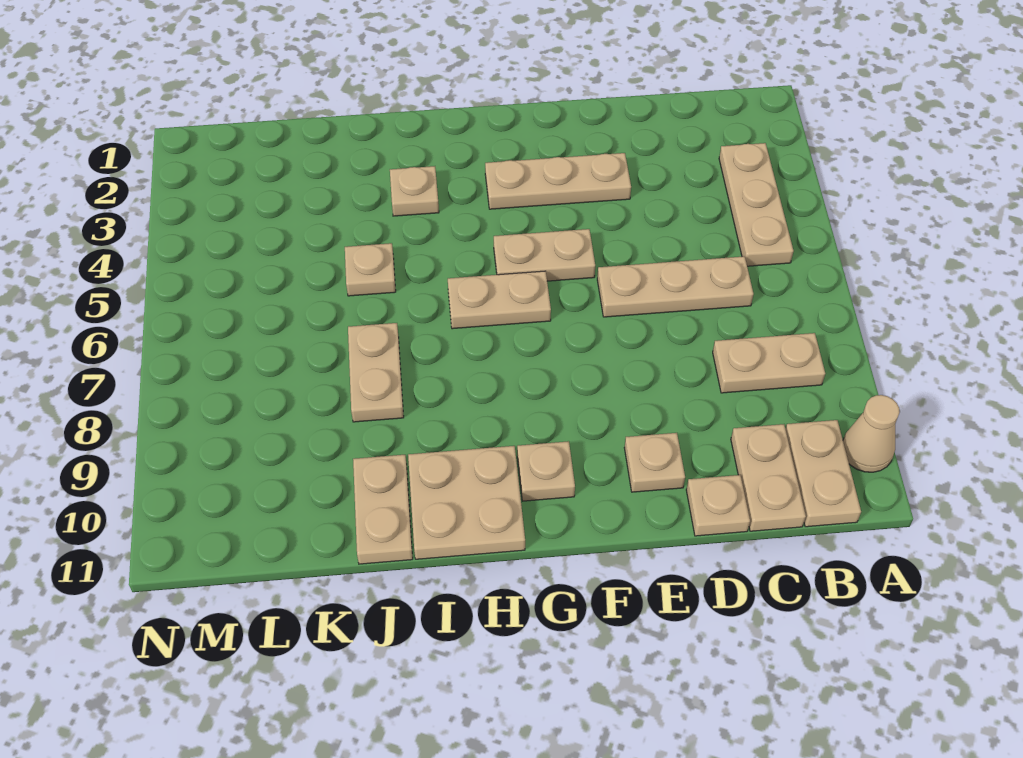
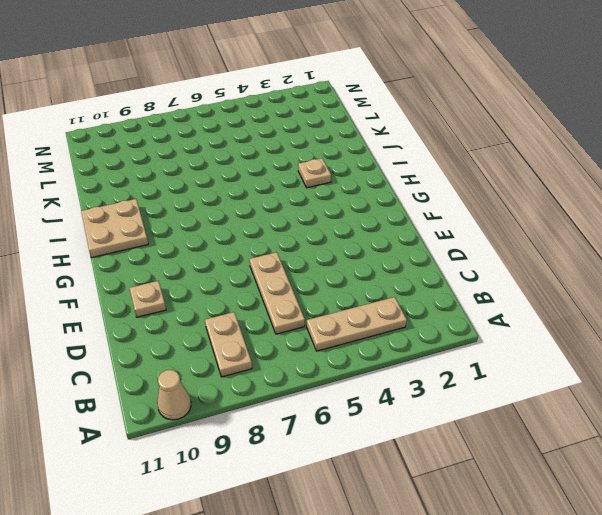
none -> tan 1x2 plate [785,420,861,527]
none -> tan 1x2 plate [731,424,806,531]
none -> tan 1x1 plate [686,475,750,536]

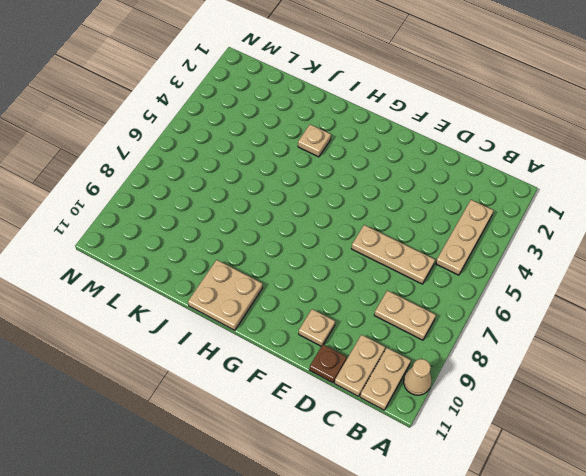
brown 1x1 plate [309,344,347,383] -> tan 1x1 plate [686,475,750,536]
none -> tan 1x3 plate [485,153,631,209]
none -> tan 1x2 plate [494,229,595,281]
none -> tan 1x2 plate [448,271,551,329]

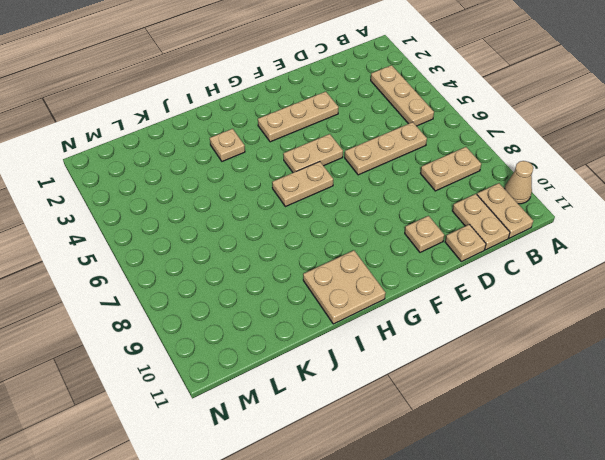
none -> tan 1x1 plate [517,441,575,501]
none -> tan 1x1 plate [345,243,396,296]
none -> tan 1x2 plate [348,323,404,422]

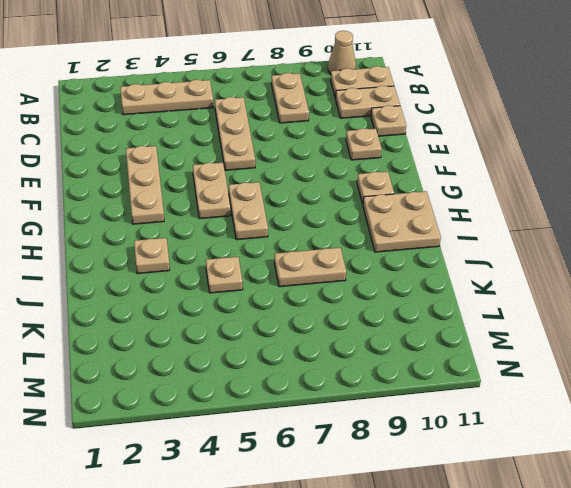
none -> tan 1x2 plate [353,455,413,564]

